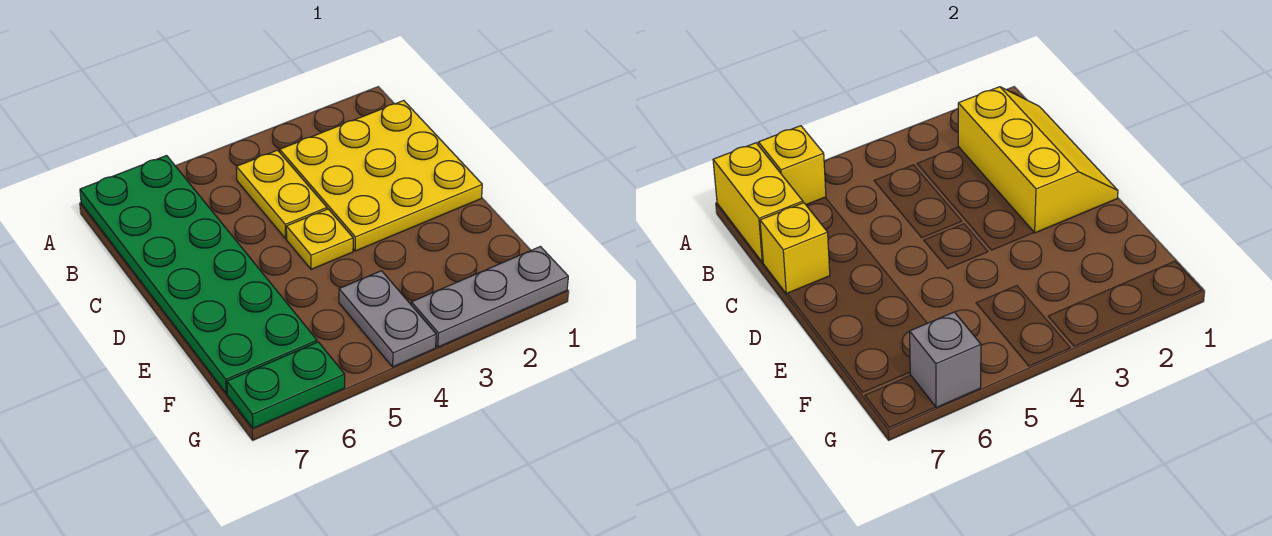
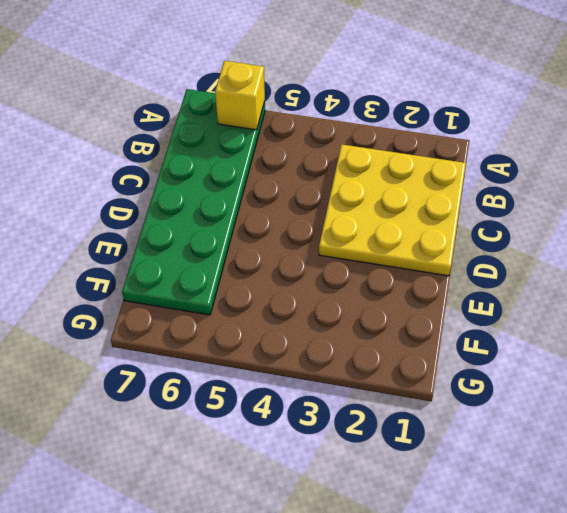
none -> yellow 1x2 plate [236,150,327,239]
none -> yellow 1x1 plate [286,209,353,269]
none -> grey 1x2 plate [339,271,436,367]

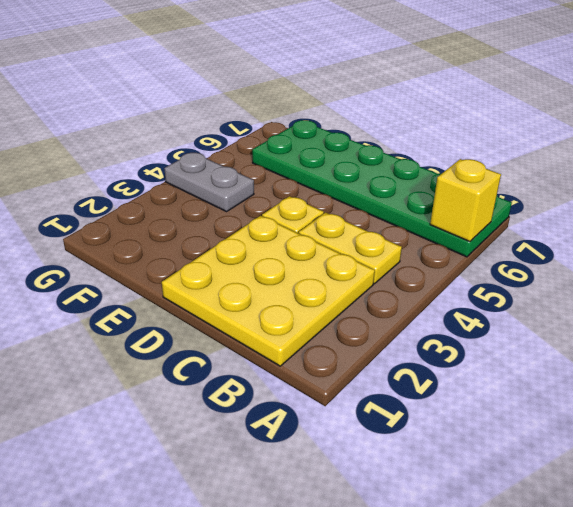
none -> grey 1x3 plate [411,247,568,347]
none -> green 1x2 plate [227,342,345,428]
none -> yellow 1x2 brick [713,143,803,262]

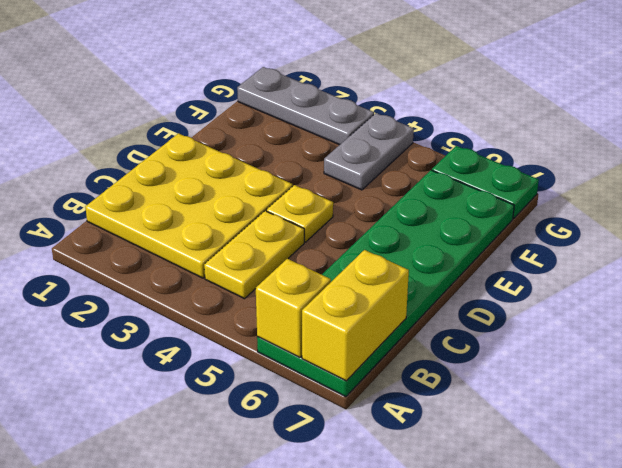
none -> yellow 2x3 slope [958,87,1118,233]
none -> yellow 1x1 brick [760,203,830,294]
none -> grey 1x1 brick [910,312,981,408]

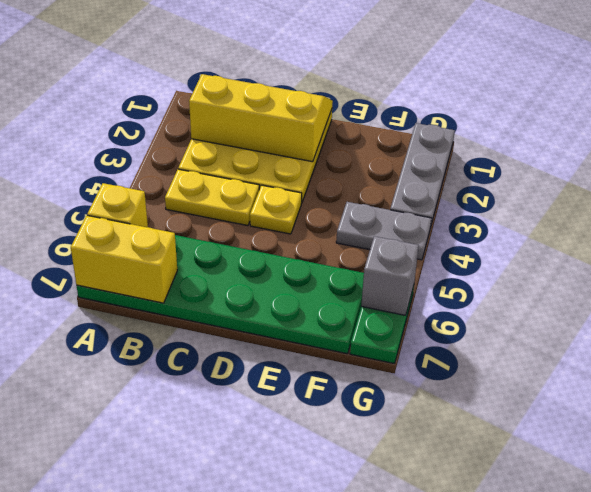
none -> yellow 1x1 brick [760,203,830,294]

